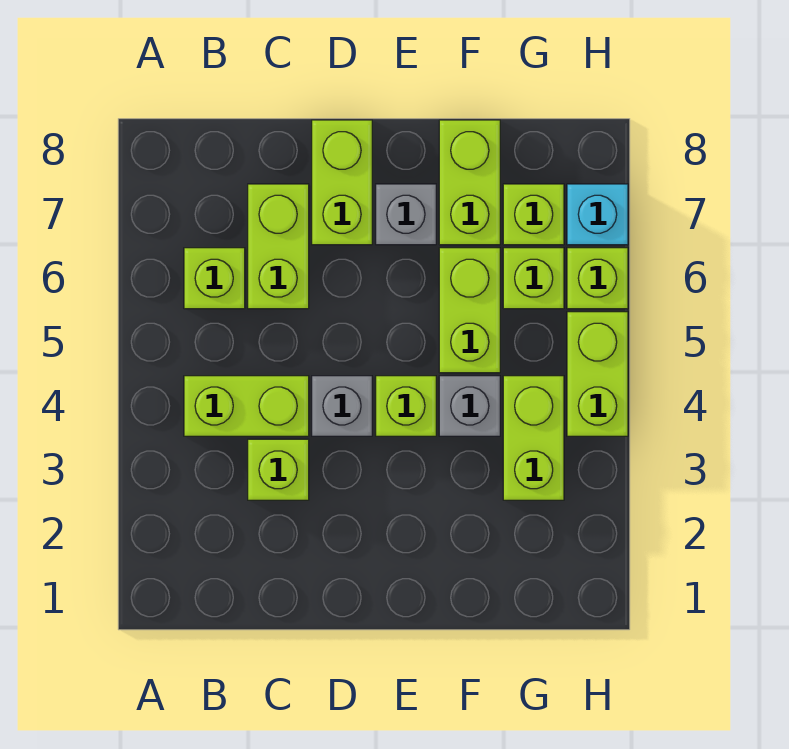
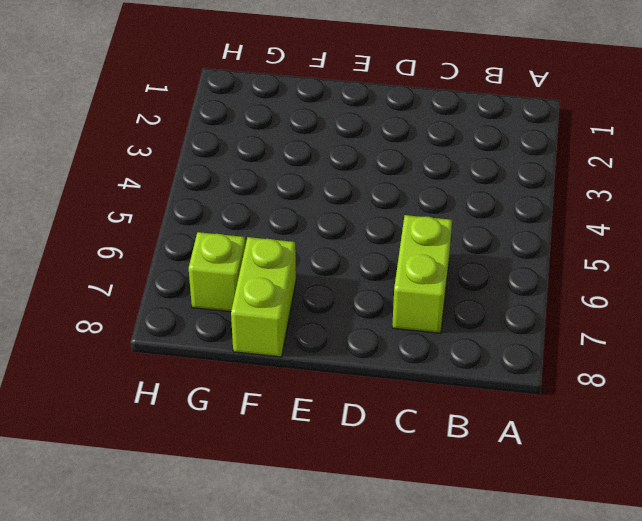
none -> lime 1x2 brick [184,376,309,436]
none -> lime 1x1 brick [184,248,245,309]
none -> lime 1x1 brick [248,439,309,500]

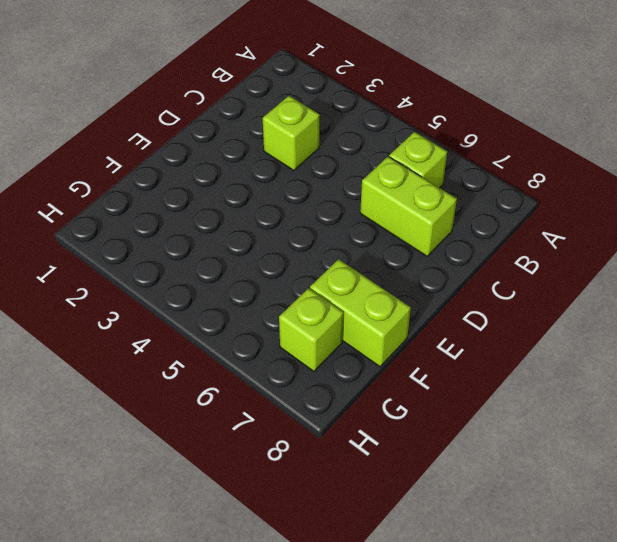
none -> lime 1x2 brick [184,376,309,436]
none -> grey 1x1 brick [312,376,372,436]
none -> lime 1x2 brick [312,120,372,245]

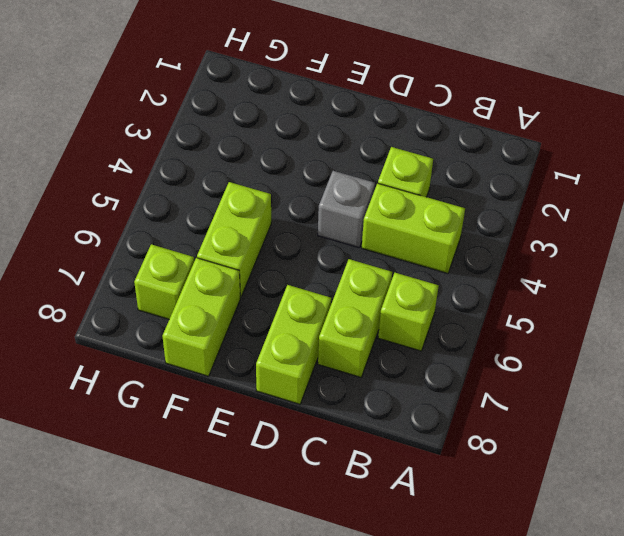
none -> lime 1x1 brick [376,376,436,436]
none -> grey 1x1 brick [376,184,436,245]
none -> grey 1x1 brick [439,376,500,436]

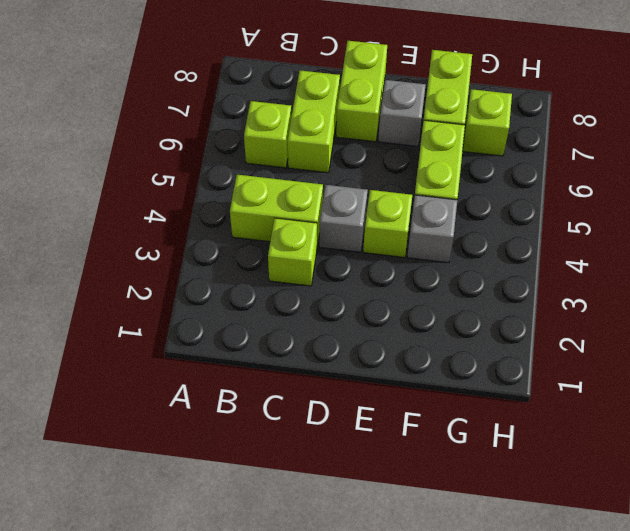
none -> lime 1x2 brick [503,376,564,500]
none -> lime 1x1 brick [503,248,564,309]
none -> lime 1x2 brick [567,312,628,436]

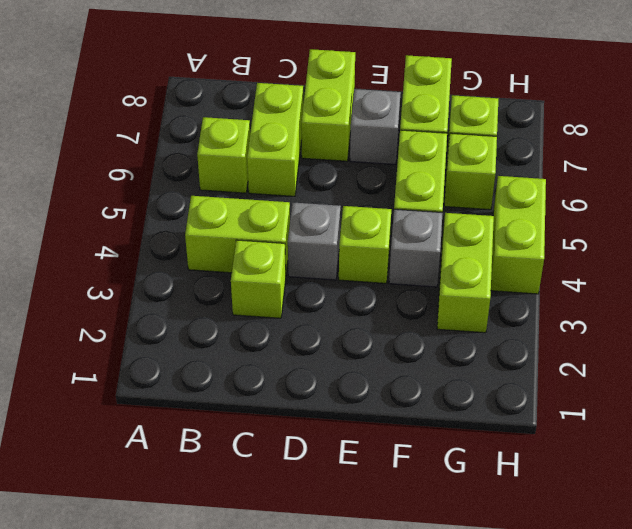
none -> lime 1x1 brick [567,248,628,309]
none -> cyan 1x1 brick [567,184,628,245]

